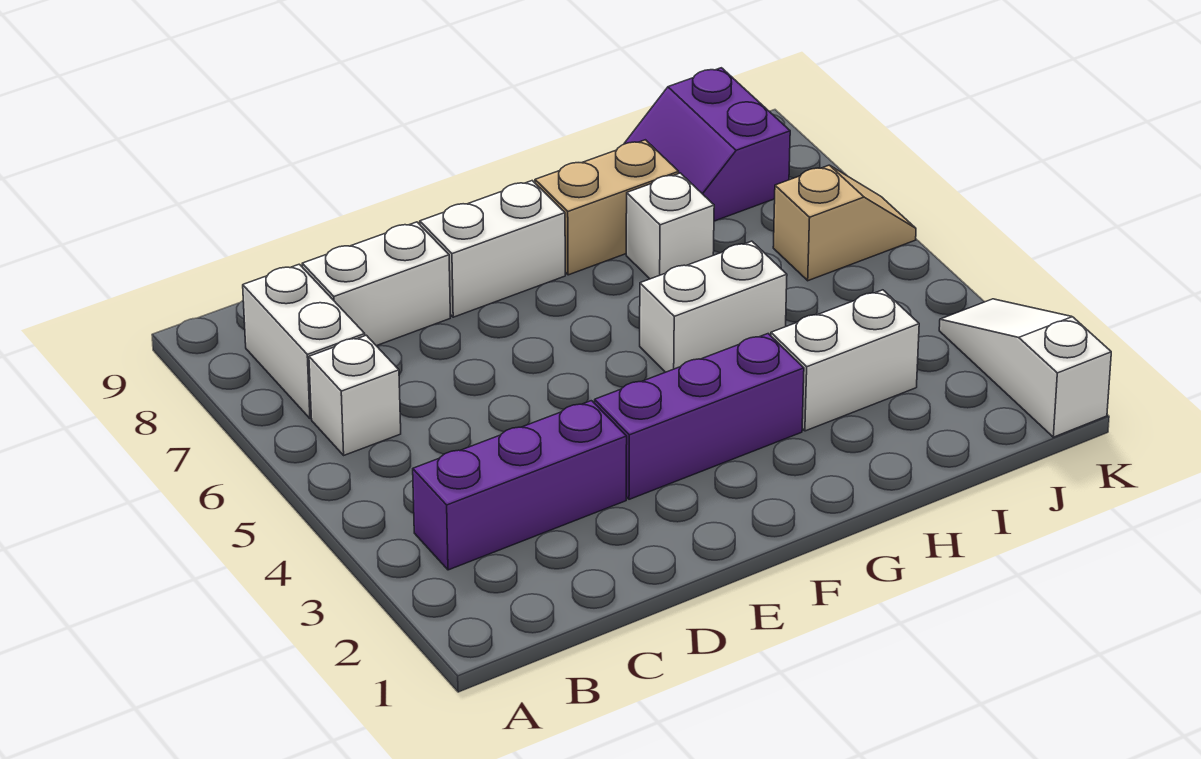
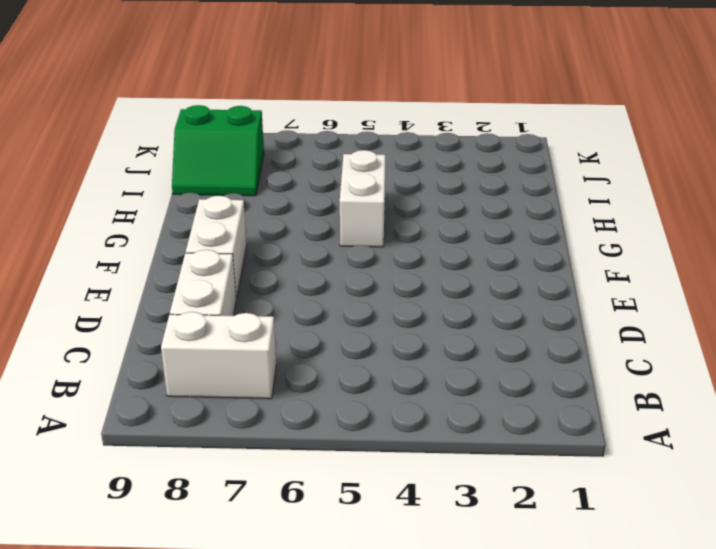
green 2x2 slope [172,105,264,196] -> purple 2x2 slope [624,68,790,221]
none -> purple 1x3 brick [413,401,627,570]
none -> white 1x1 brick [309,335,401,455]
none -> purple 1x3 brick [595,334,804,499]

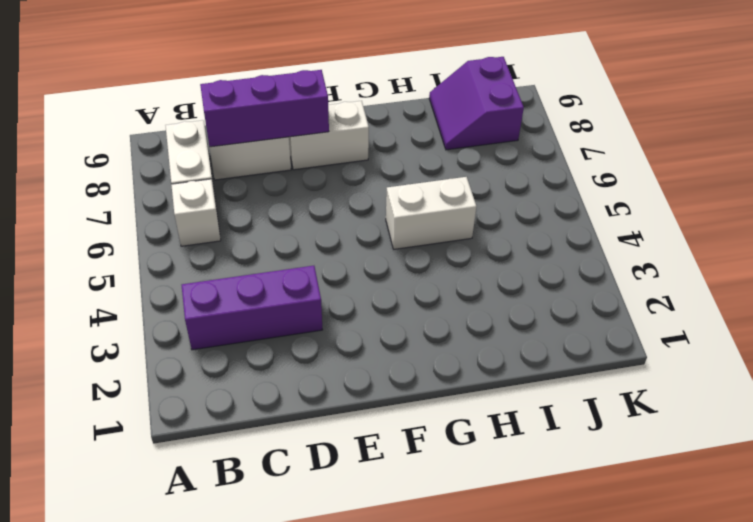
purple 1x3 brick [200,70,329,147] -> purple 1x3 brick moved to [595,334,804,499]
none -> tan 1x2 brick [535,140,679,275]
none -> white 1x2 brick [771,290,919,431]
none -> white 1x1 brick [626,173,714,279]

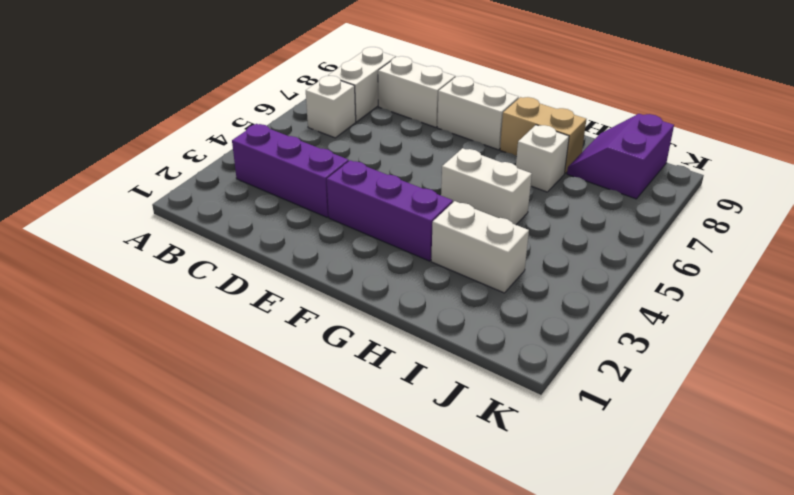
none -> tan 1x2 slope [773,165,916,281]
none -> white 1x3 slope [939,299,1111,437]

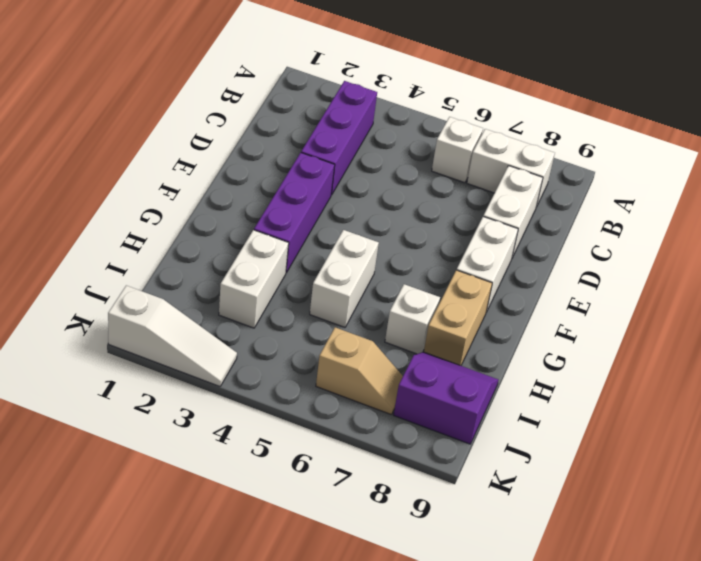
tan 1x2 slope [316,327,403,415] -> tan 1x2 slope turned to [773,165,916,281]

